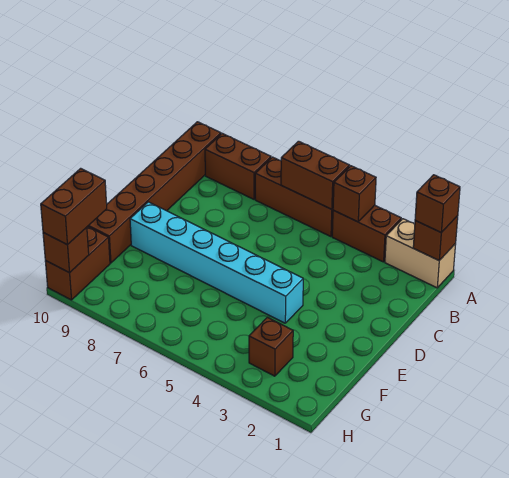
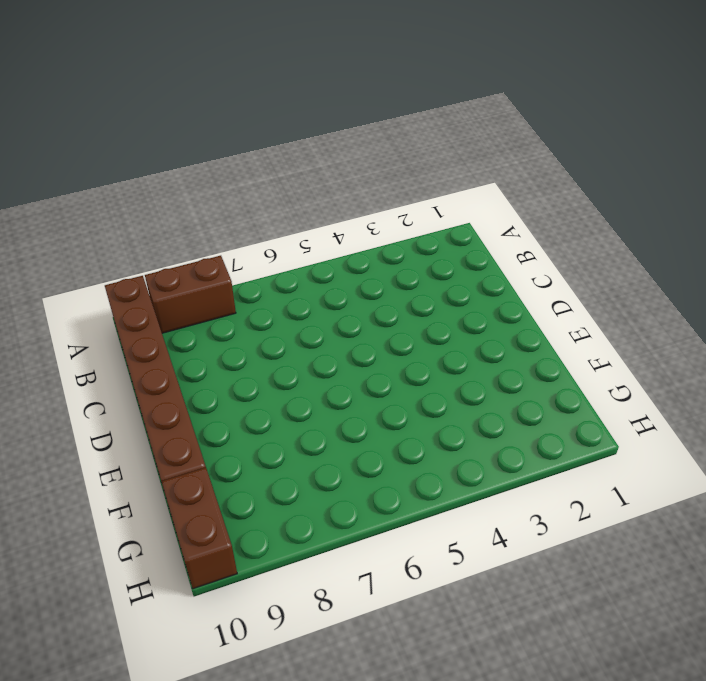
none -> tan 1x2 brick [385,219,456,288]
none -> brown 1x2 brick [332,205,401,262]
none -> brown 1x3 brick [255,157,333,237]

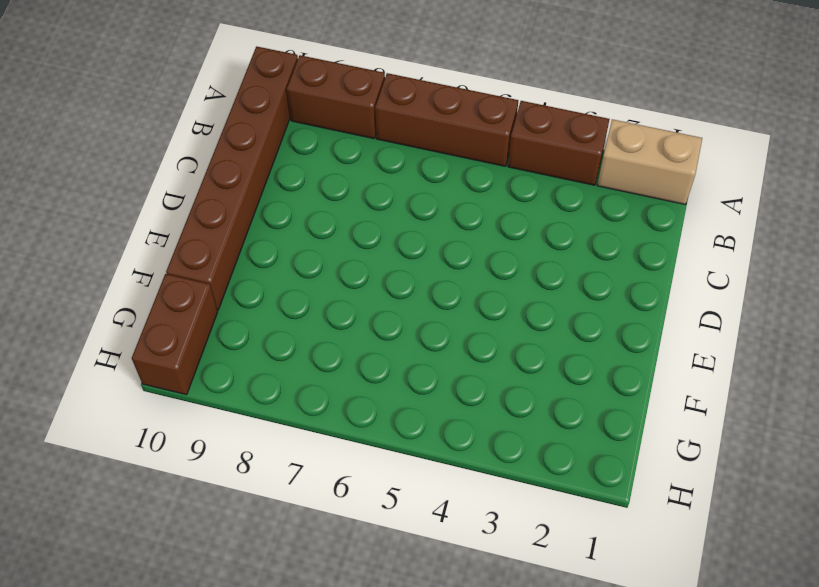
none -> cyan 1x6 brick [130,202,303,323]
none -> brown 1x1 brick [249,317,293,376]
none -> brown 1x1 brick [413,216,458,261]

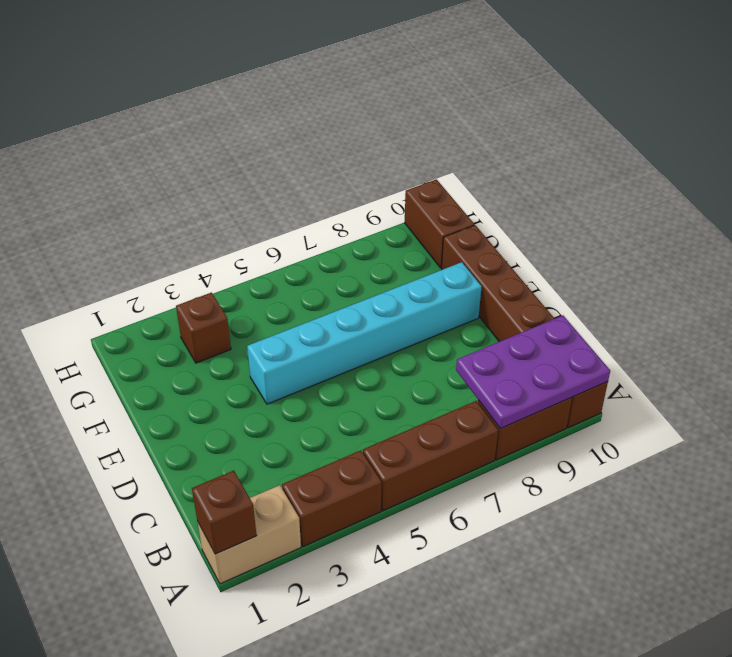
purple 2x3 plate [456,316,610,429] -> none
none -> brown 1x1 brick [333,166,376,222]
none -> brown 1x2 brick [281,141,350,209]
none -> brown 1x1 brick [43,227,89,273]

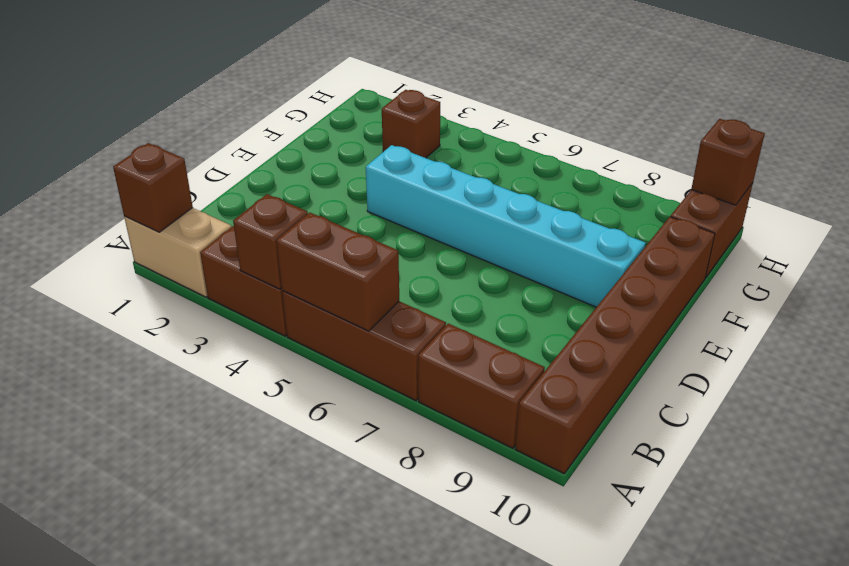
none -> brown 1x1 brick [415,175,460,233]
none -> brown 1x2 brick [41,168,107,245]

